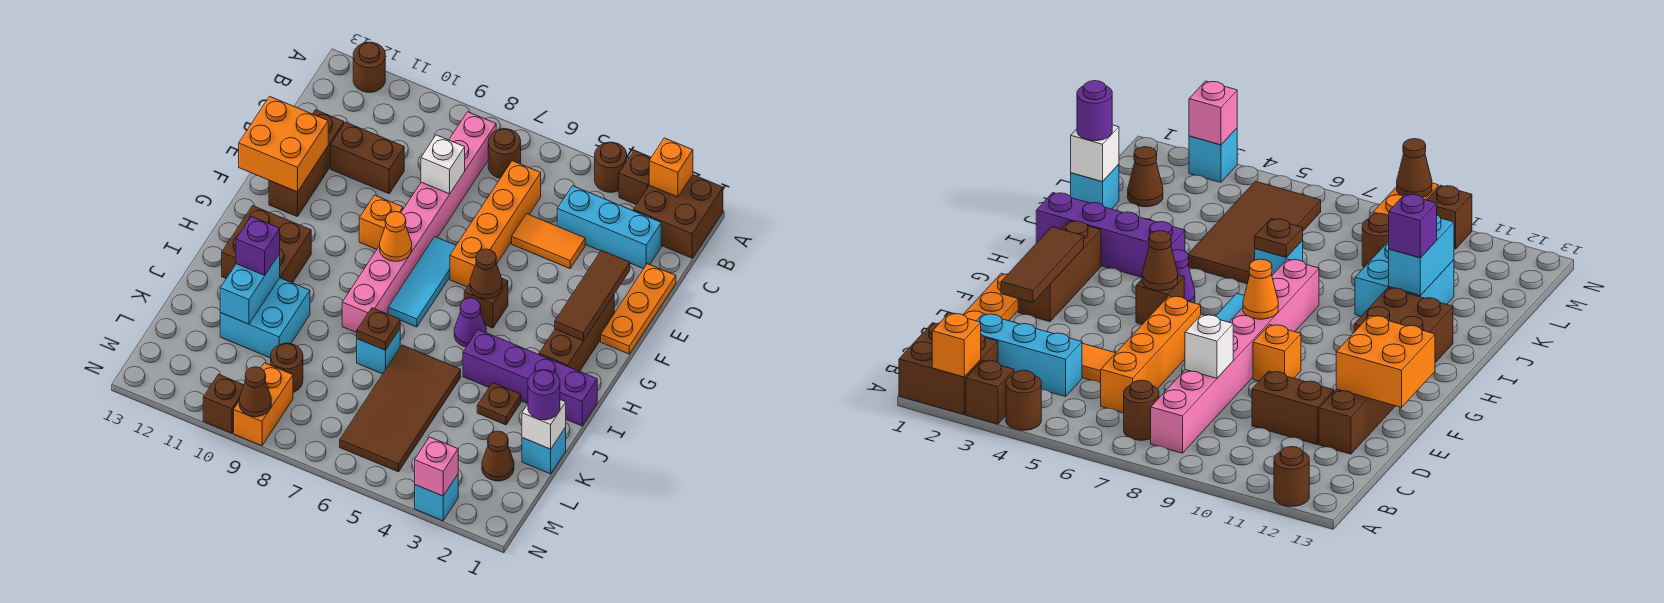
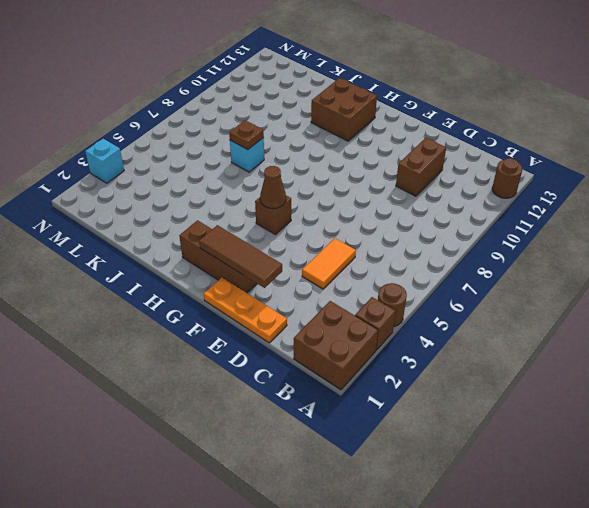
none -> brown 1x1 round brick [488,129,521,178]
none -> pink 1x8 brick [342,112,496,333]
none -> cyan 1x3 brick [557,186,661,269]
none -> orange 1x4 brick [450,161,541,287]

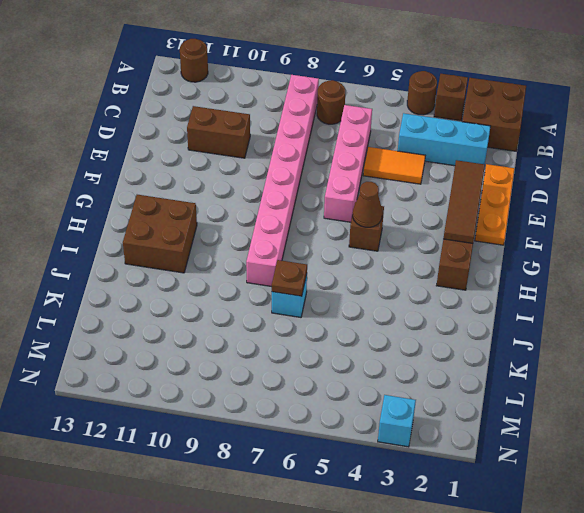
pink 1x4 brick [324,105,372,222] -> orange 1x4 brick [450,161,541,287]
none -> brown 1x3 brick [269,110,344,217]
none -> cyan 1x3 tile [388,237,456,327]
none -> orange 1x1 brick [359,195,403,249]
none -> purple 1x1 cone [454,298,486,347]

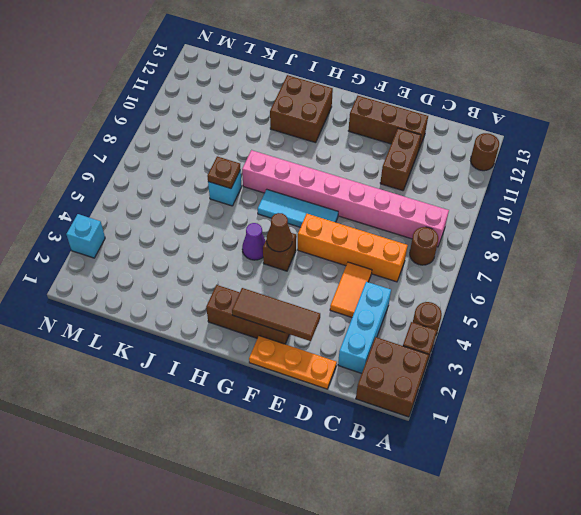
none -> orange 1x1 brick [359,195,403,249]
none -> purple 1x4 brick [463,330,597,426]
none -> brown 1x1 plate [477,383,521,425]
none -> brown 2x4 tile [340,345,461,472]

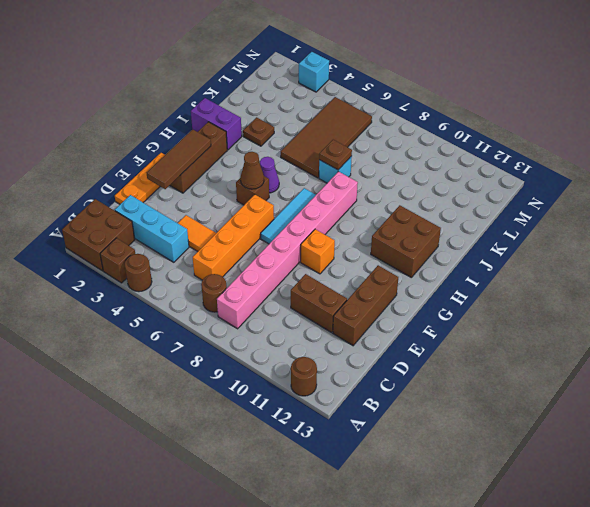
purple 1x2 brick [191,98,242,150] -> purple 1x4 brick [463,330,597,426]
none -> cyan 2x2 brick [220,278,310,358]
none -> cyan 1x1 brick [522,427,566,474]
none -> brown 1x1 cone [482,431,514,481]
none -> brown 1x1 round brick [271,343,303,392]

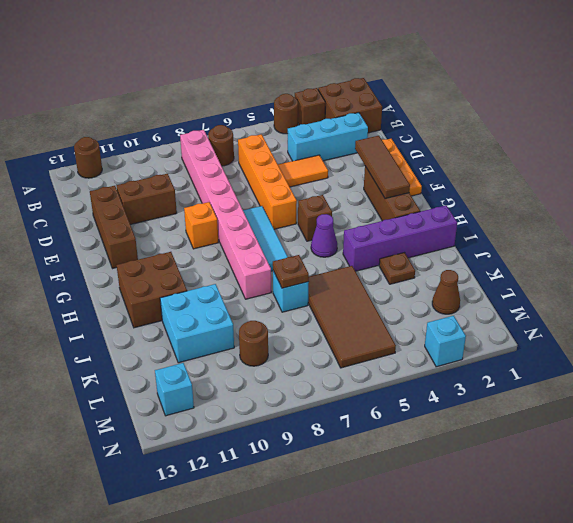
cyan 1x1 brick [155,363,194,416] -> cyan 1x1 brick moved to [522,427,566,474]
none -> orange 1x2 brick [234,363,293,446]
none -> brown 1x1 brick [203,374,244,433]
none -> orange 1x1 brick [649,138,693,197]
none -> white 1x1 brick [421,135,465,194]

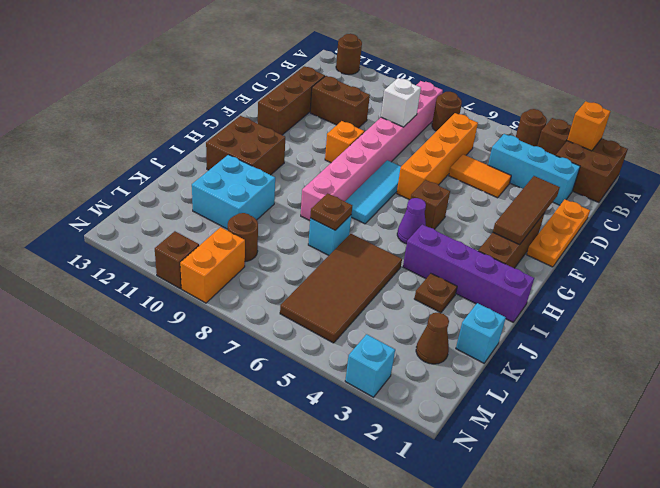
none -> orange 2x2 brick [239,96,328,192]
none -> brown 1x1 cone [470,249,502,299]
none -> orange 1x1 cone [380,212,412,261]
none -> cyan 1x2 brick [220,254,280,324]

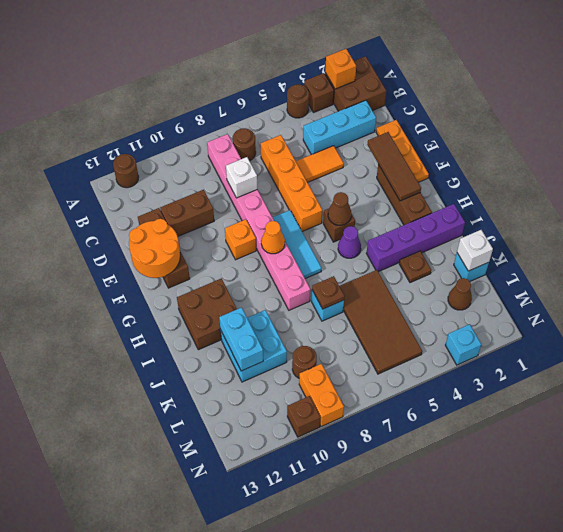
orange 2x2 round brick [129,219,180,278] -> orange 2x2 brick [239,96,328,192]
none -> pink 1x1 brick [415,437,458,496]
none -> brown 1x1 cone [239,367,271,417]
none -> purple 1x1 brick [236,216,280,275]
none -> purple 1x1 round brick [528,370,560,420]

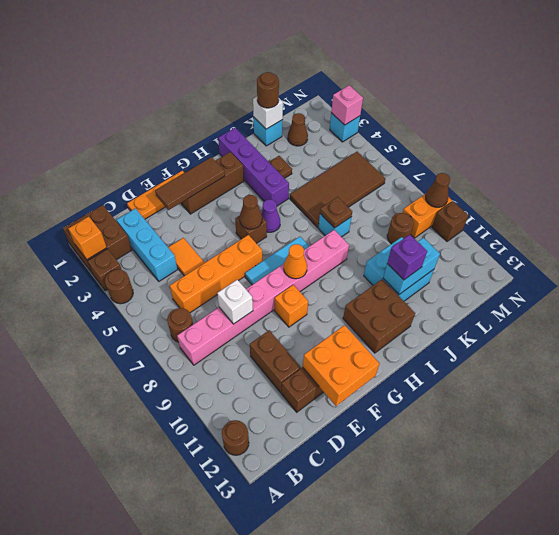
brown 1x1 round brick [257,72,279,108] -> purple 1x1 round brick [528,370,560,420]

